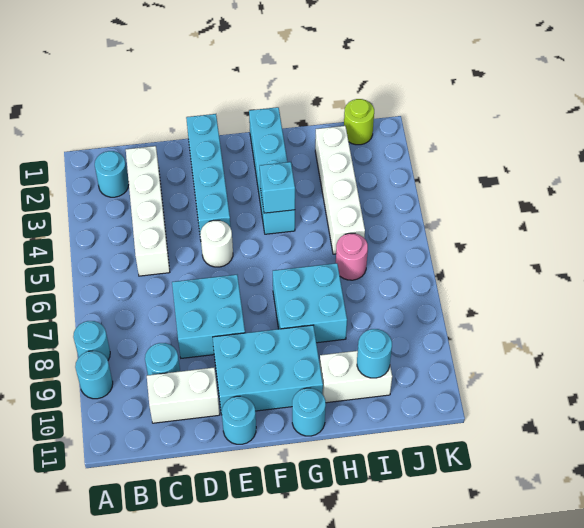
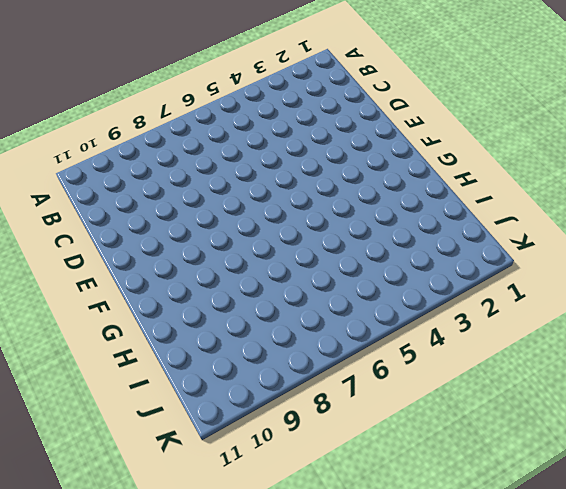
none -> cyan 1x1 round brick [73,321,110,360]
none -> cyan 1x1 round brick [75,351,113,399]
none -> cyan 1x1 round brick [95,151,129,197]

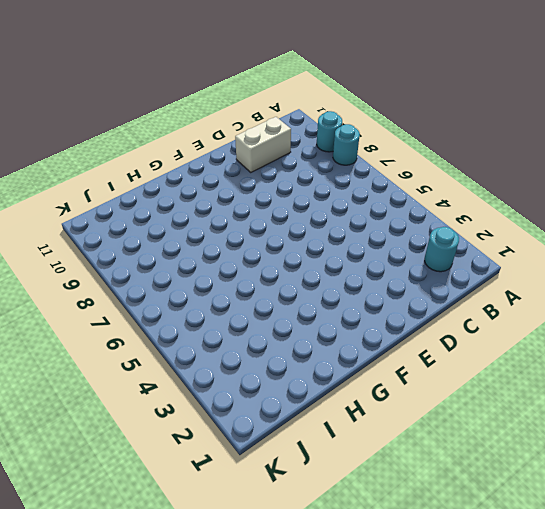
none -> white 1x4 brick [126,146,170,276]
none -> cyan 1x1 round brick [145,343,180,375]
none -> cyan 2x2 brick [172,275,245,358]

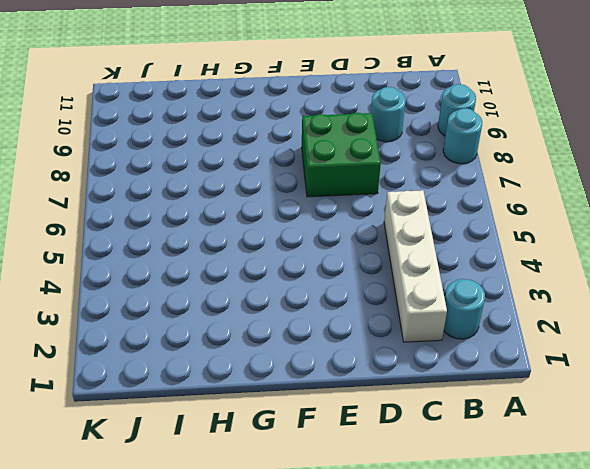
green 2x2 brick [302,113,381,197] -> cyan 2x2 brick [172,275,245,358]
none -> white 1x2 brick [147,368,220,423]
none -> cyan 1x4 brick [186,114,231,240]
none -> white 1x1 round brick [200,220,233,267]

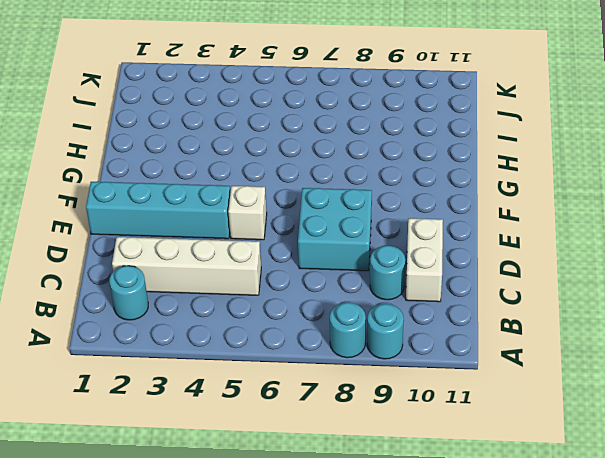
white 1x1 brick [228,186,267,240] -> white 1x1 round brick [200,220,233,267]
none -> cyan 2x3 brick [213,325,323,415]
none -> cyan 1x1 round brick [222,396,256,444]
none -> cyan 1x4 brick [249,107,295,234]

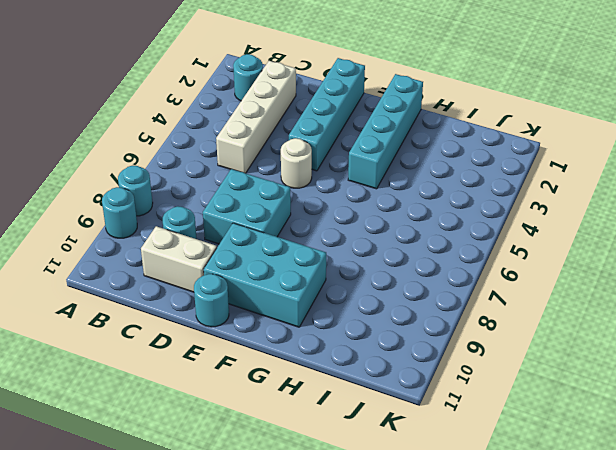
none -> cyan 2x2 brick [273,263,347,343]
none -> cyan 1x1 round brick [292,388,326,436]
none -> white 1x2 brick [320,351,392,403]

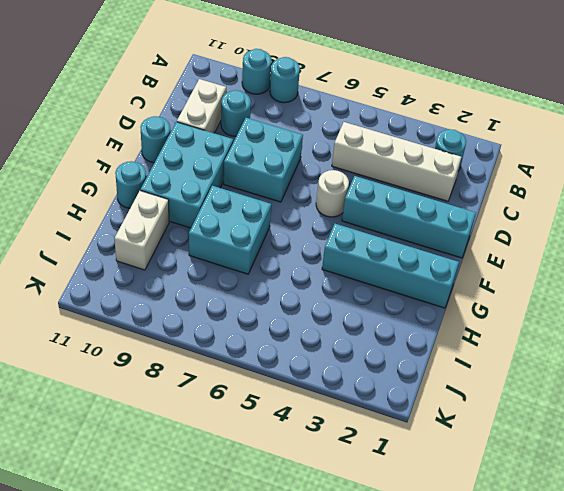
none -> white 1x4 brick [315,126,365,254]
none -> pink 1x1 round brick [336,233,368,280]
none -> lime 1x1 round brick [344,99,374,145]

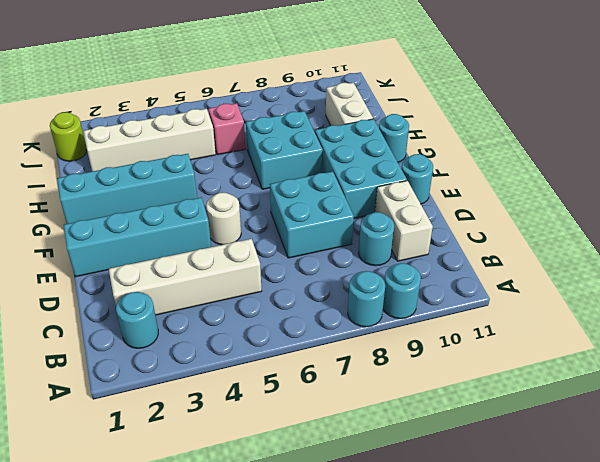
pink 1x1 brick [208,103,246,155] -> pink 1x1 round brick [336,233,368,280]
none -> cyan 1x1 brick [260,162,295,213]
none -> cyan 1x1 round brick [357,329,392,378]

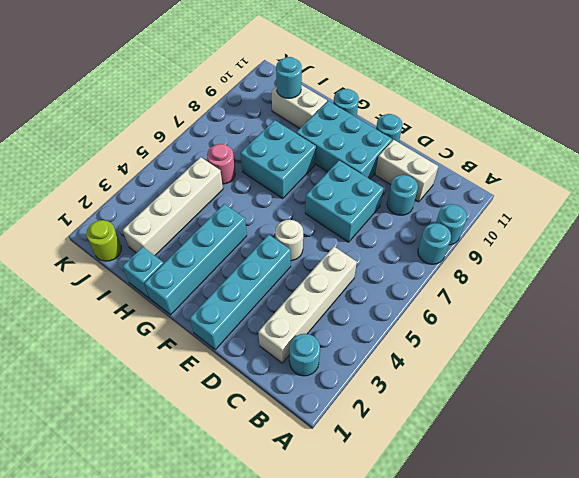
cyan 1x1 brick [123,247,164,298] -> cyan 1x1 brick moved to [260,162,295,213]

